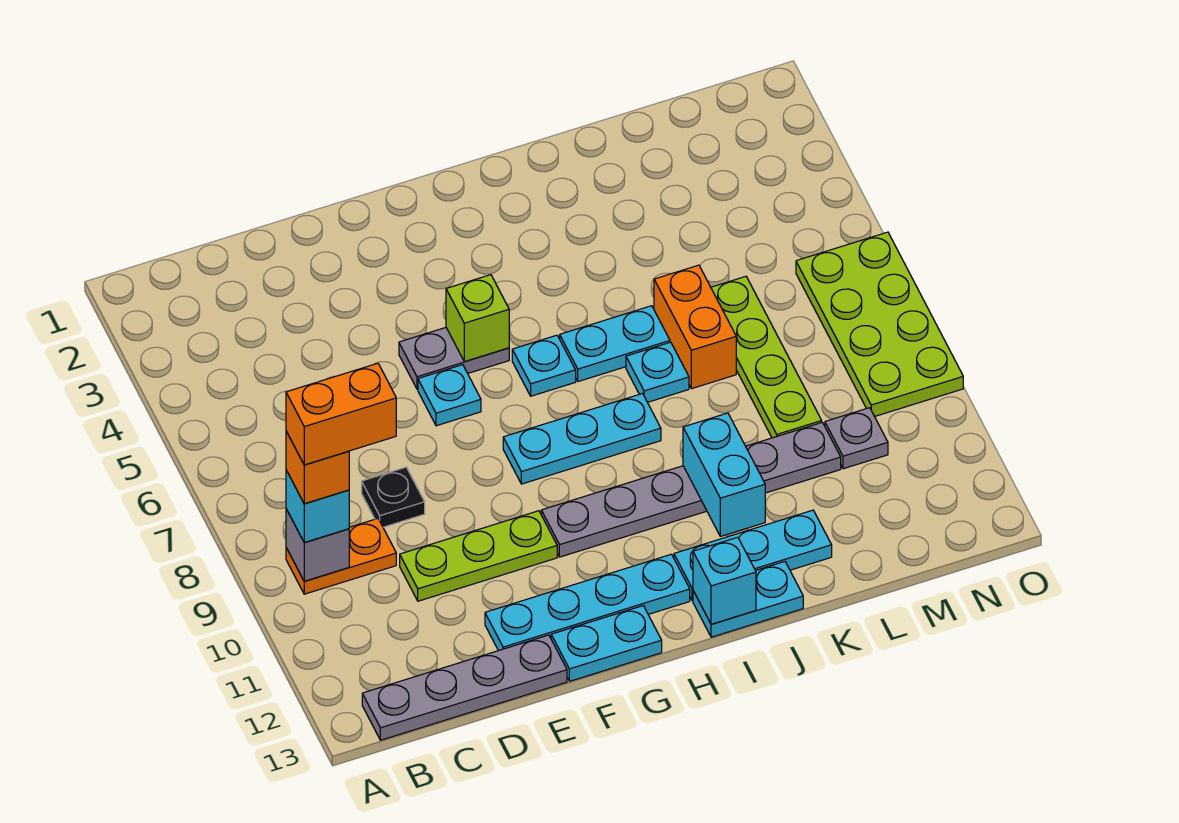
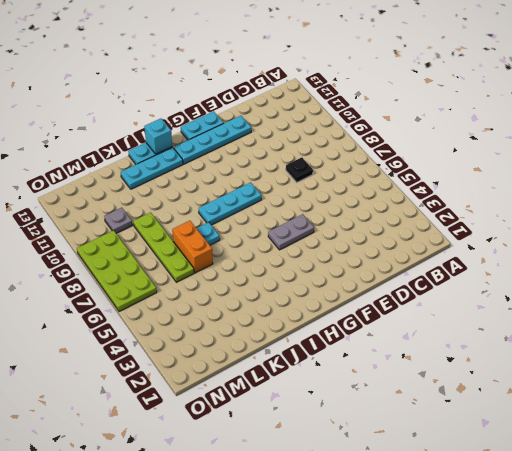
none -> orange 1x2 plate [286,519,396,594]
none -> grey 1x4 plate [362,635,567,740]
none -> lime 1x3 plate [400,511,557,601]

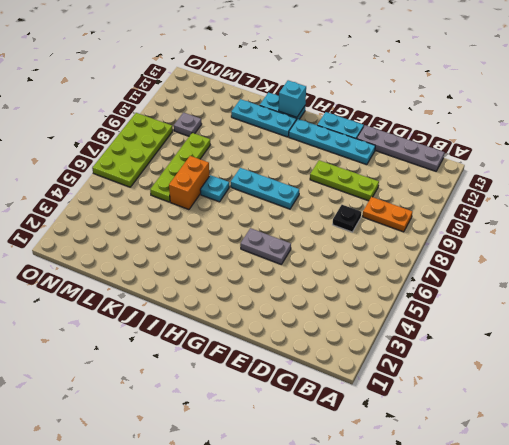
none -> cyan 1x1 plate [418,365,481,426]
none -> grey 1x6 plate [541,422,841,557]
none -> cyan 1x1 plate [512,335,576,396]

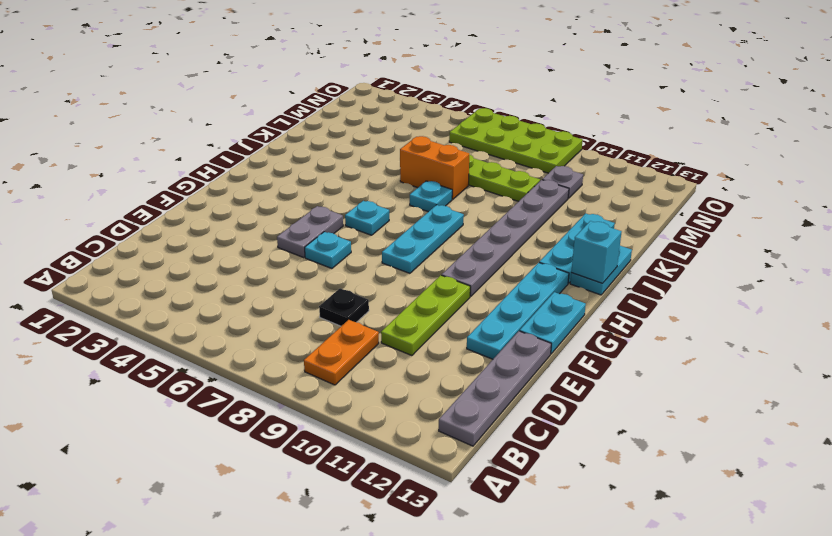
none -> cyan 1x2 plate [560,306,670,381]
none -> grey 1x1 brick [286,509,349,581]
none -> lime 1x1 brick [446,275,509,362]

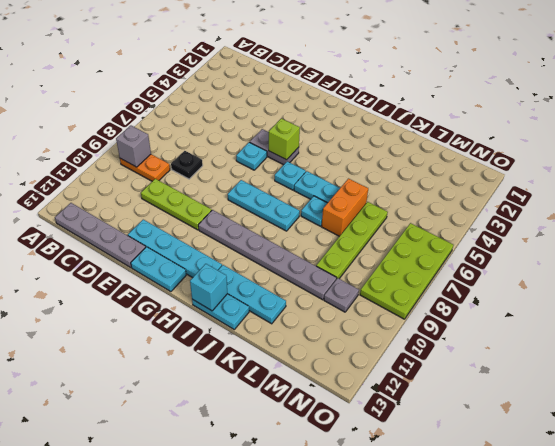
none -> cyan 1x2 brick [683,413,765,536]
none -> cyan 1x1 brick [286,470,349,543]
none -> orange 1x1 brick [286,431,349,504]

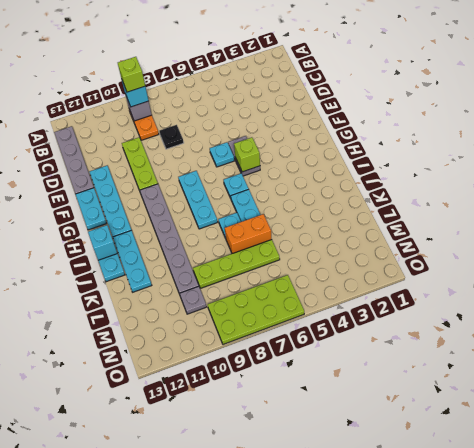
lime 1x1 brick [118,57,145,92] -> orange 1x1 brick [286,431,349,504]
none -> cyan 1x2 brick [683,413,765,536]
none -> orange 1x2 brick [286,363,396,465]

